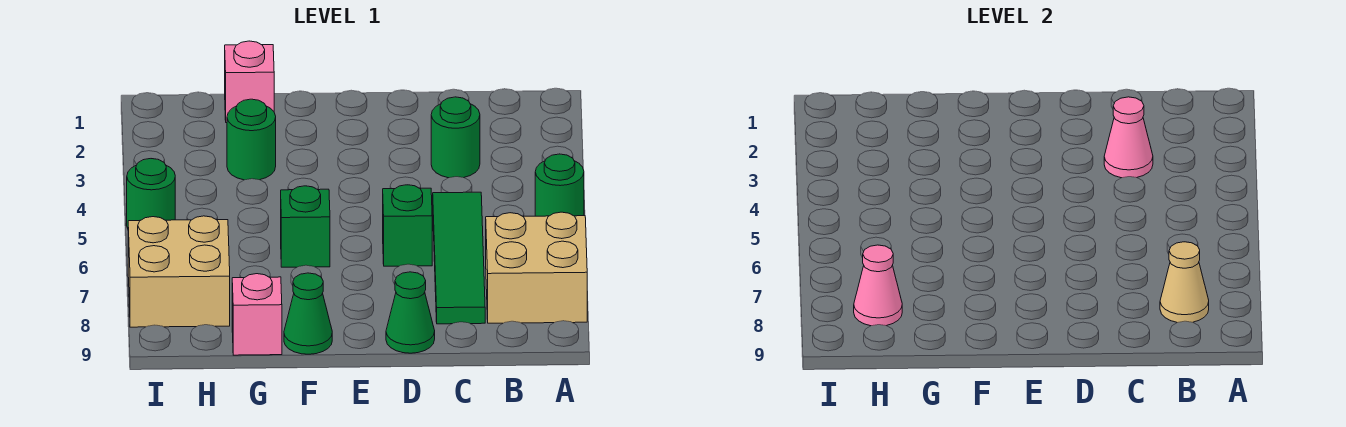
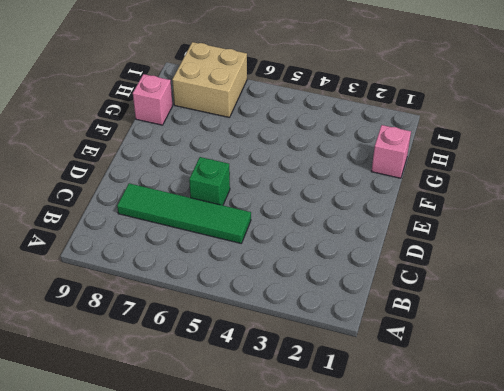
none -> green 1x1 round brick [535,154,584,216]
none -> tan 2x2 brick [486,212,587,323]
none -> green 1x1 round brick [431,97,480,178]

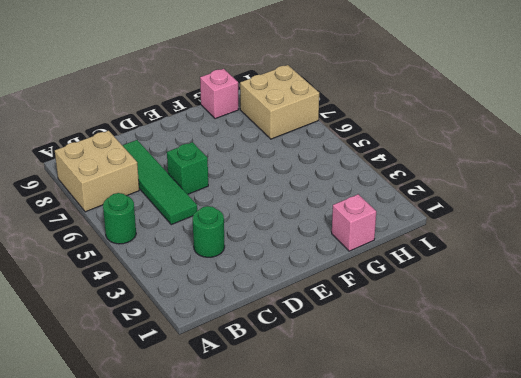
none -> green 1x1 cone [386,272,435,353]
none -> green 1x1 brick [281,186,330,267]
none -> green 1x1 cone [284,273,332,354]

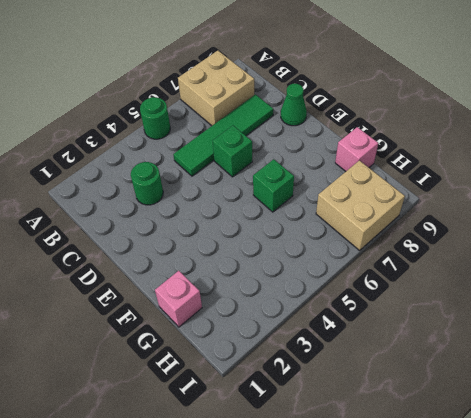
none -> green 1x1 cone [284,273,332,354]
none -> green 1x1 round brick [227,99,276,180]
none -> green 1x1 round brick [127,159,175,228]

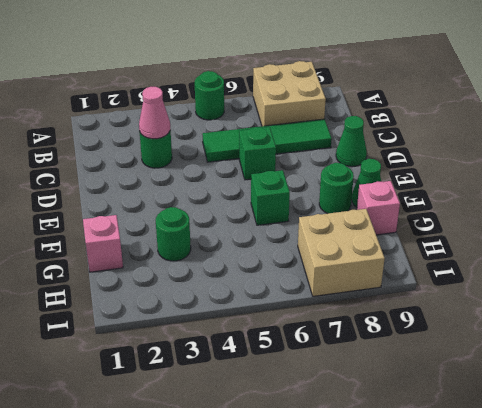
green 1x1 round brick [319,163,354,214] -> green 1x1 round brick moved to [127,159,175,228]
none -> tan 1x1 cone [1160,242,1209,323]
none -> pink 1x1 cone [854,245,902,326]

